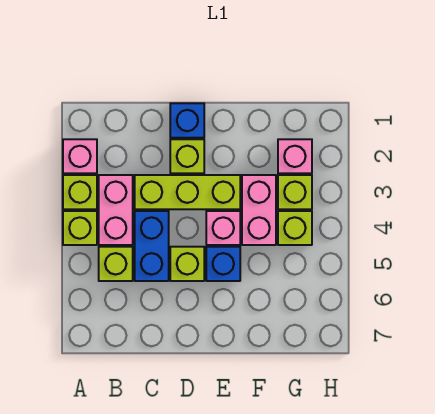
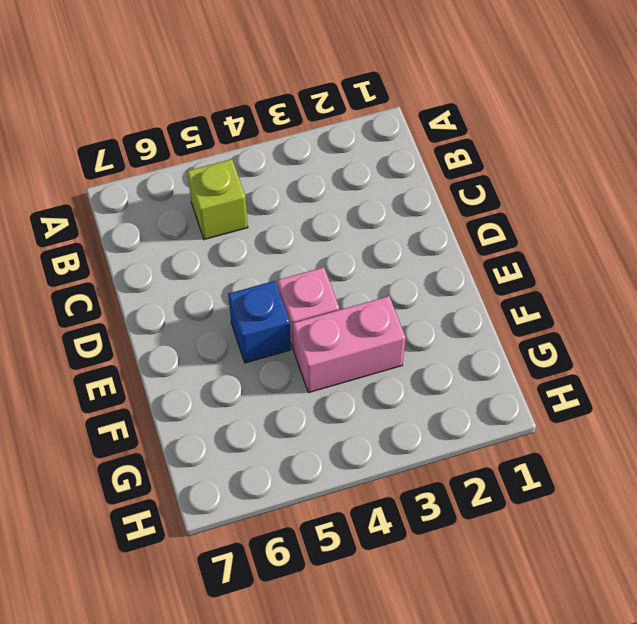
none -> pink 1x1 brick [63,139,97,173]
none -> lime 1x1 brick [63,175,97,209]
none -> lime 1x1 brick [63,211,97,245]

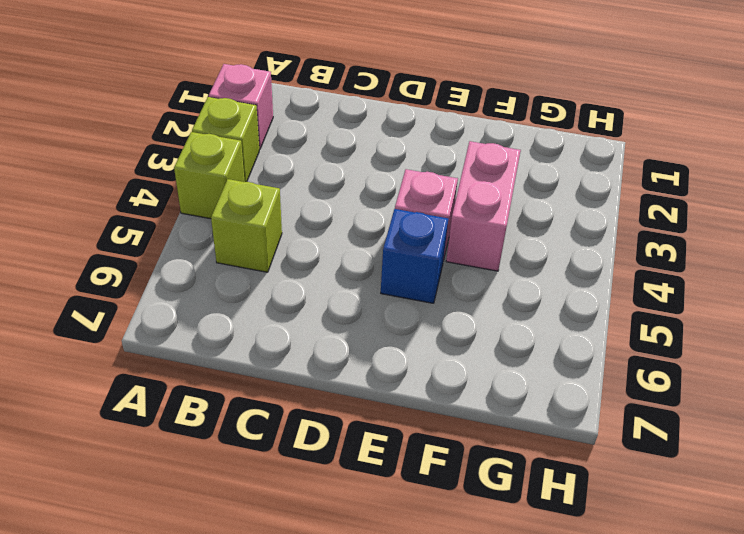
none -> pink 1x2 brick [99,175,133,245]
none -> lime 1x3 brick [135,175,240,209]
none -> blue 1x2 brick [135,211,169,281]

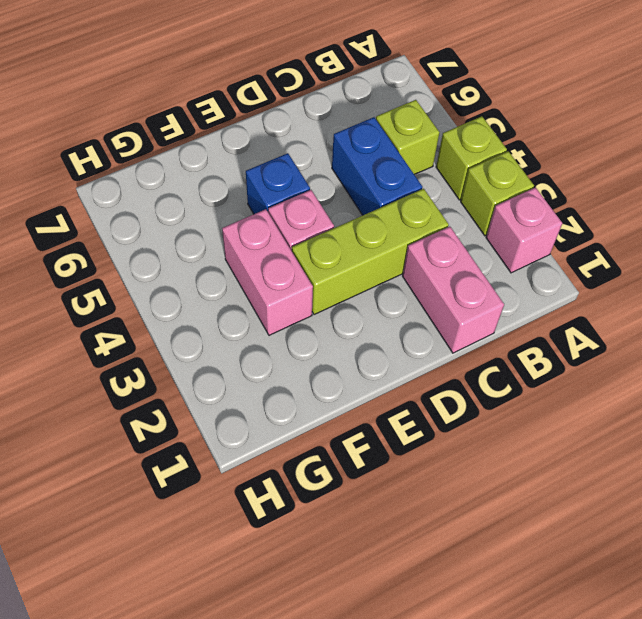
pink 1x2 brick [403,227,504,353] -> pink 1x2 brick moved to [99,175,133,245]
none -> blue 1x1 brick [170,103,204,138]
none -> lime 1x1 brick [170,139,204,173]
none -> lime 1x1 brick [170,247,204,281]

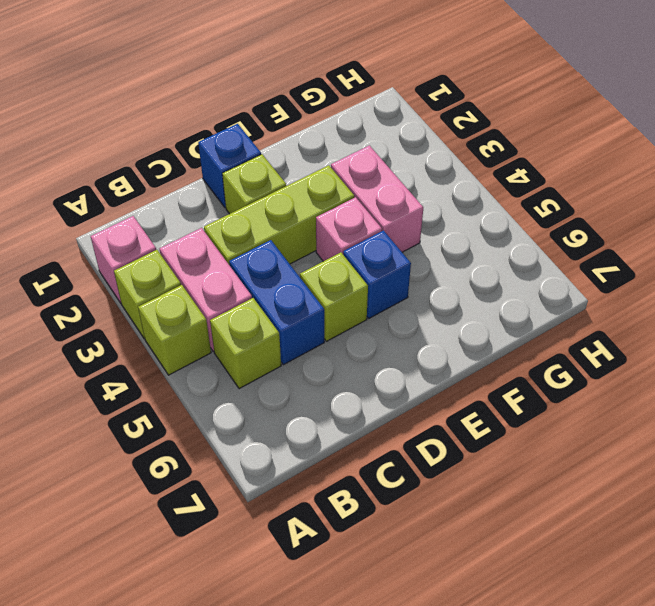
none -> pink 1x1 brick [278,139,312,173]
none -> lime 1x1 brick [278,175,312,209]
none -> lime 1x1 brick [278,211,312,245]

